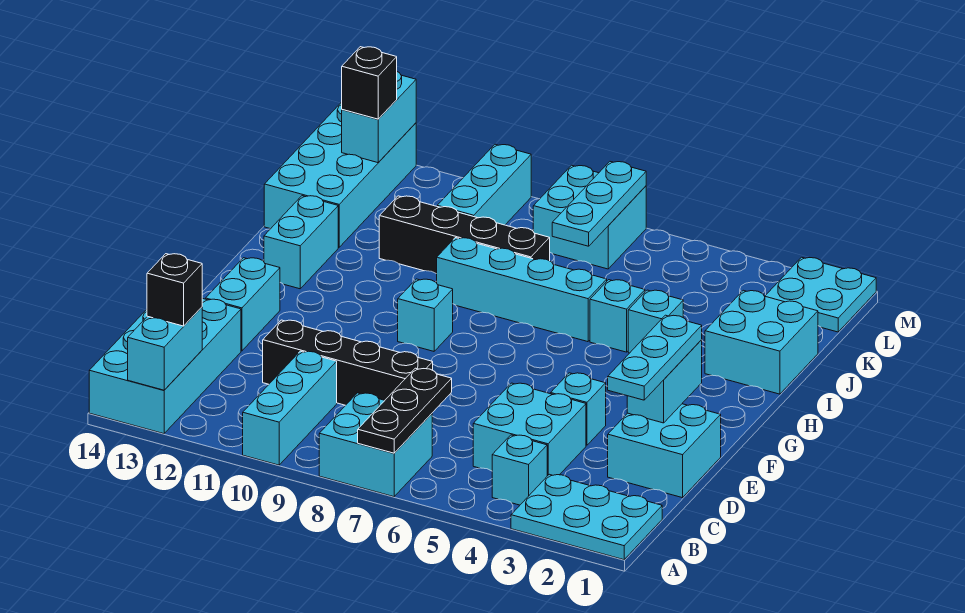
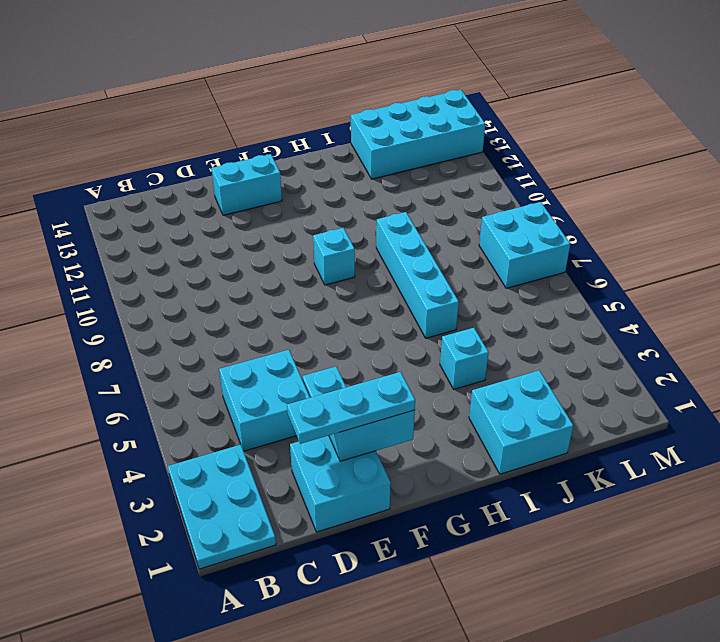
none -> cyan 2x2 brick [319,393,432,497]
none -> cyan 1x3 brick [243,351,337,465]
none -> cyan 2x4 brick [89,298,241,434]

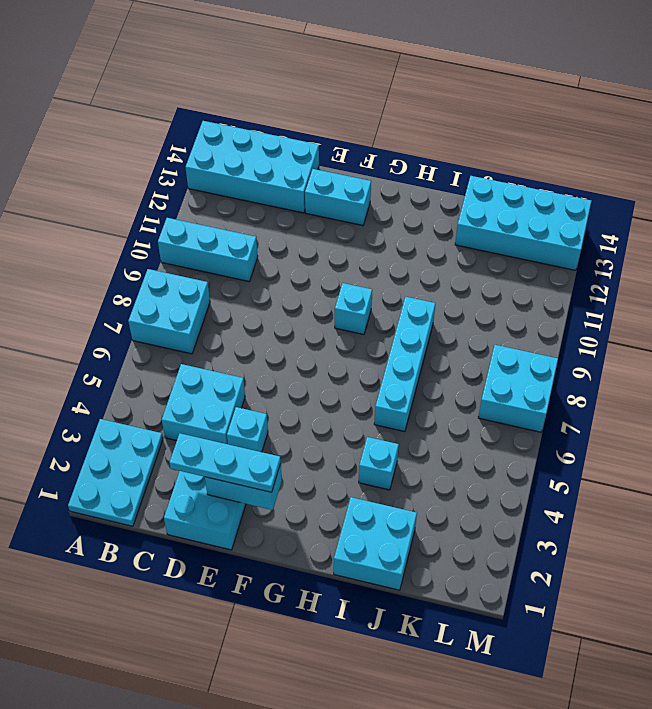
none -> cyan 1x1 brick [492,435,547,505]
none -> black 1x4 brick [263,320,433,405]
none -> cyan 1x2 brick [264,196,338,289]

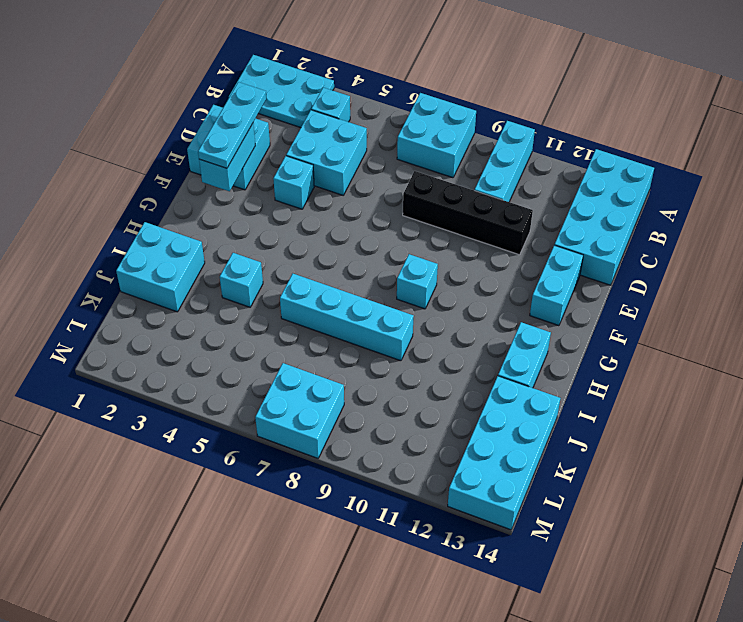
none -> cyan 1x1 brick [590,280,645,352]
none -> black 1x4 brick [379,196,550,274]
none -> cyan 1x3 brick [437,144,531,225]

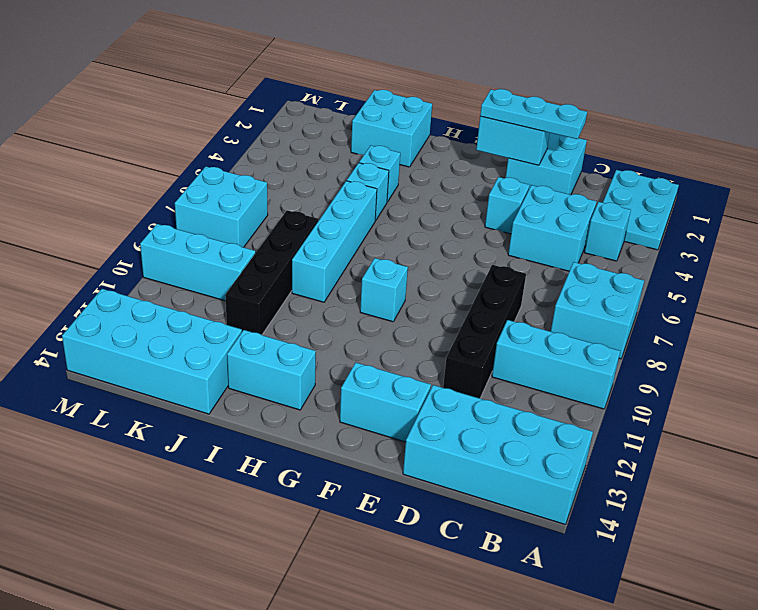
none -> cyan 2x2 plate [765,257,876,332]
none -> black 1x3 plate [358,368,452,453]
none -> cyan 1x2 brick [128,307,202,390]

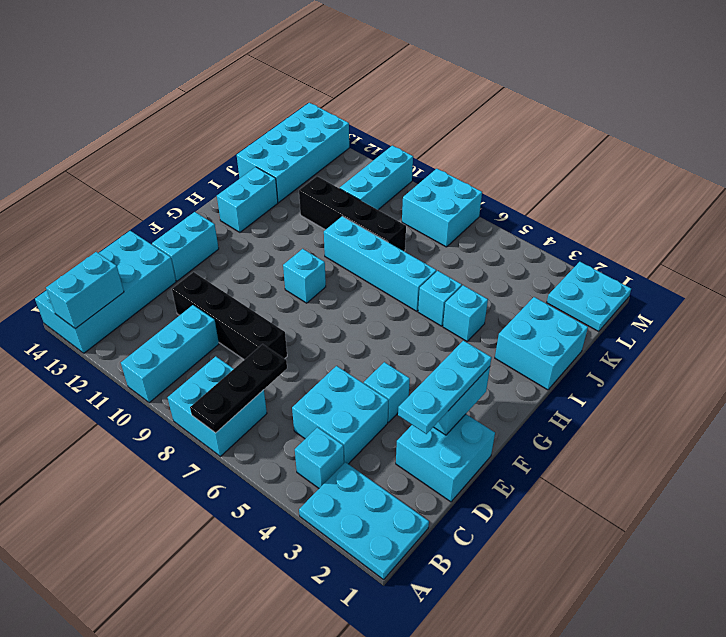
none -> cyan 1x3 plate [552,162,646,246]
none -> cyan 1x2 brick [342,72,416,163]
none -> black 1x1 brick [147,254,202,326]

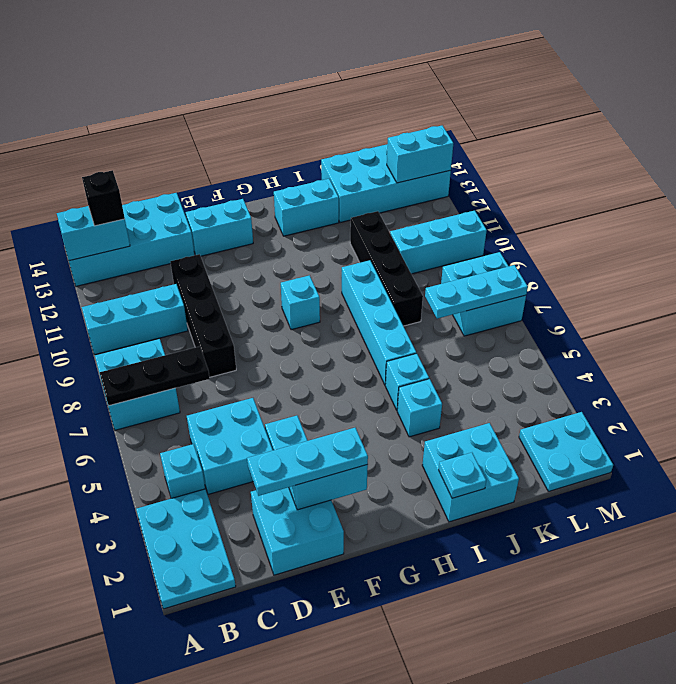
cyan 1x1 plate [439,453,486,498] -> none
none -> black 1x1 brick [342,47,397,119]

